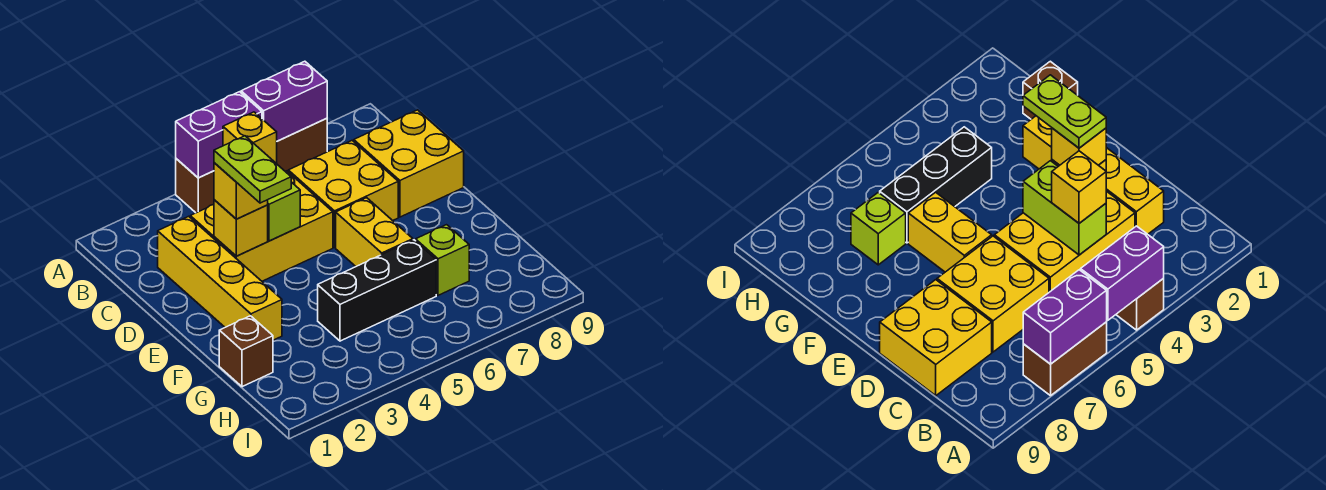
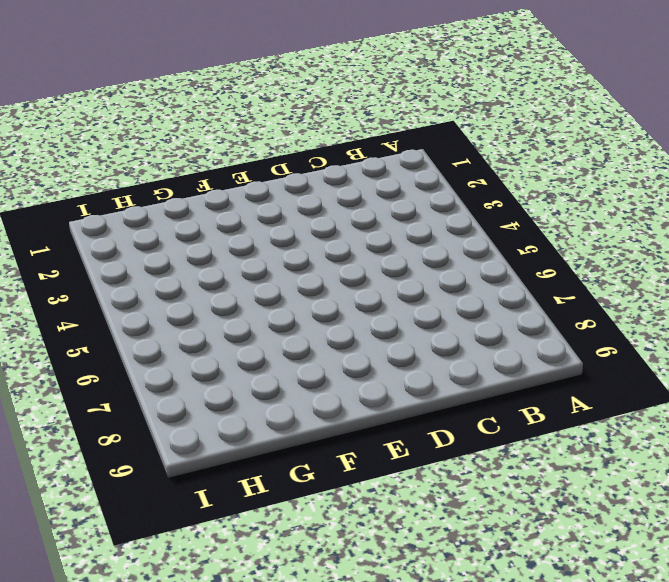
none -> brown 1x1 brick [176,159,214,213]
none -> brown 1x2 brick [277,118,327,171]
none -> yellow 1x4 brick [158,216,282,340]

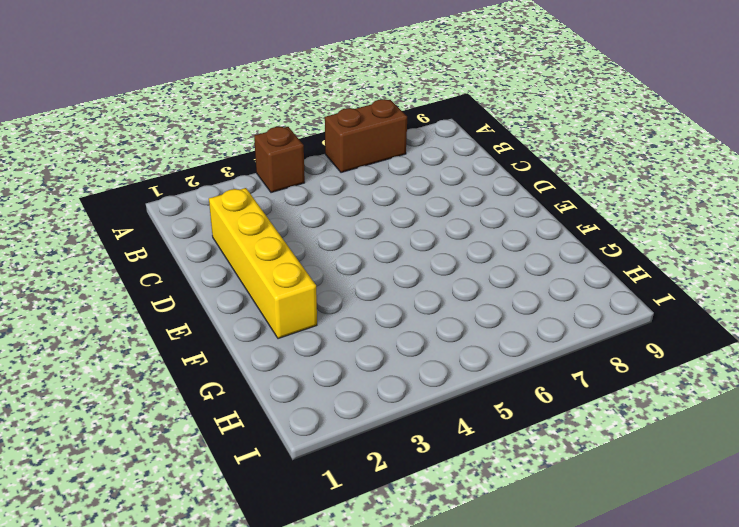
none -> yellow 2x3 brick [190,171,333,281]
none -> yellow 2x2 brick [288,141,398,248]
none -> yellow 2x2 brick [354,110,464,217]

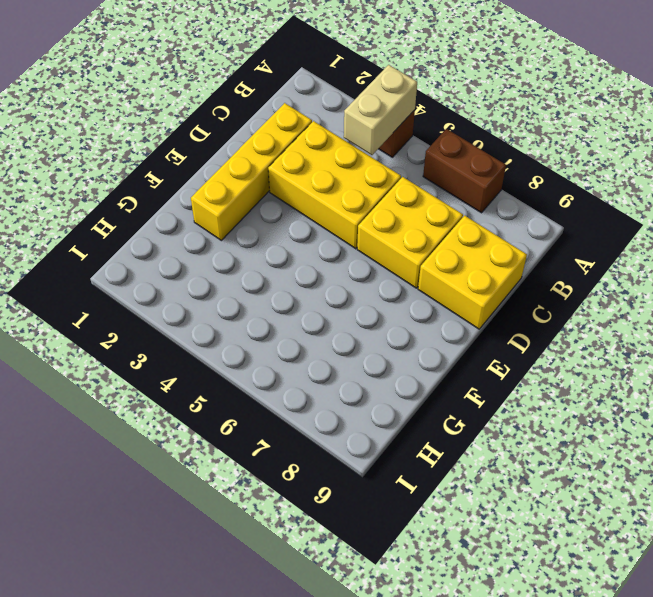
tan 1x2 brick [344,65,417,155] -> purple 1x2 brick [176,92,262,178]
none -> yellow 1x2 brick [336,198,413,266]
none -> brown 1x1 brick [219,316,273,387]
none -> black 1x3 brick [318,240,436,341]

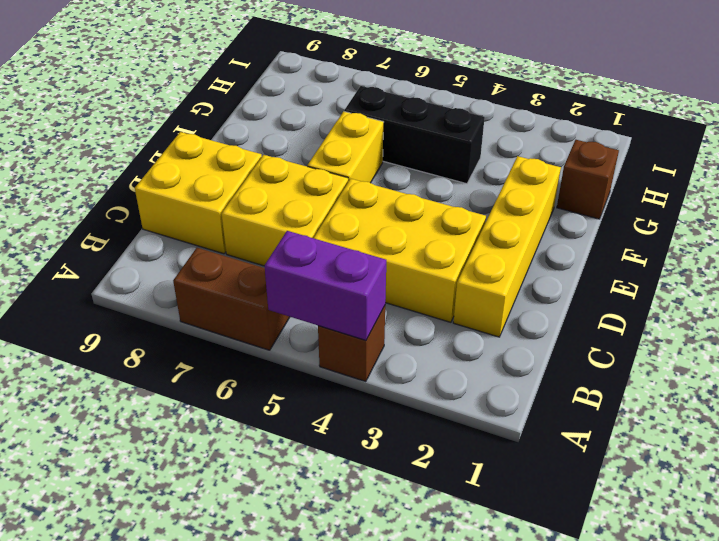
none -> lime 1x1 brick [416,225,469,295]
none -> purple 1x2 brick [241,61,327,141]
none -> lime 1x2 brick [268,182,300,241]

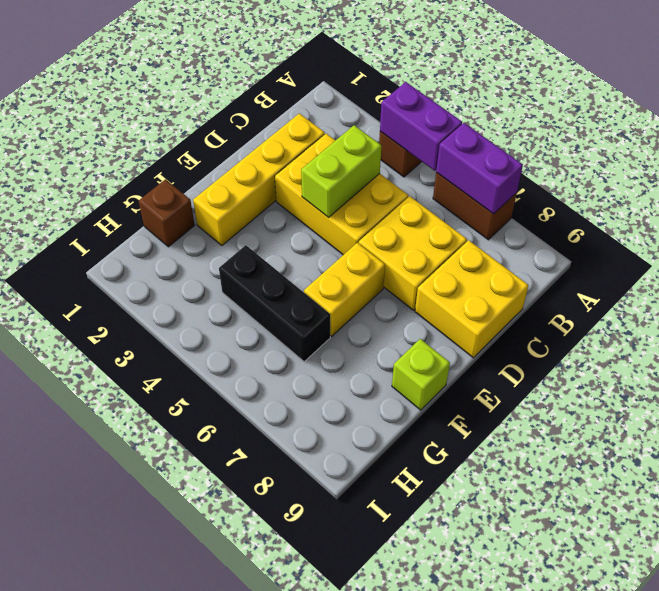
lime 1x1 brick [392,339,450,410] -> lime 1x1 brick moved to [416,225,469,295]
none -> yellow 1x1 brick [214,200,268,256]
none -> yellow 1x1 brick [223,112,277,164]
none -> yellow 1x1 brick [214,163,268,219]

